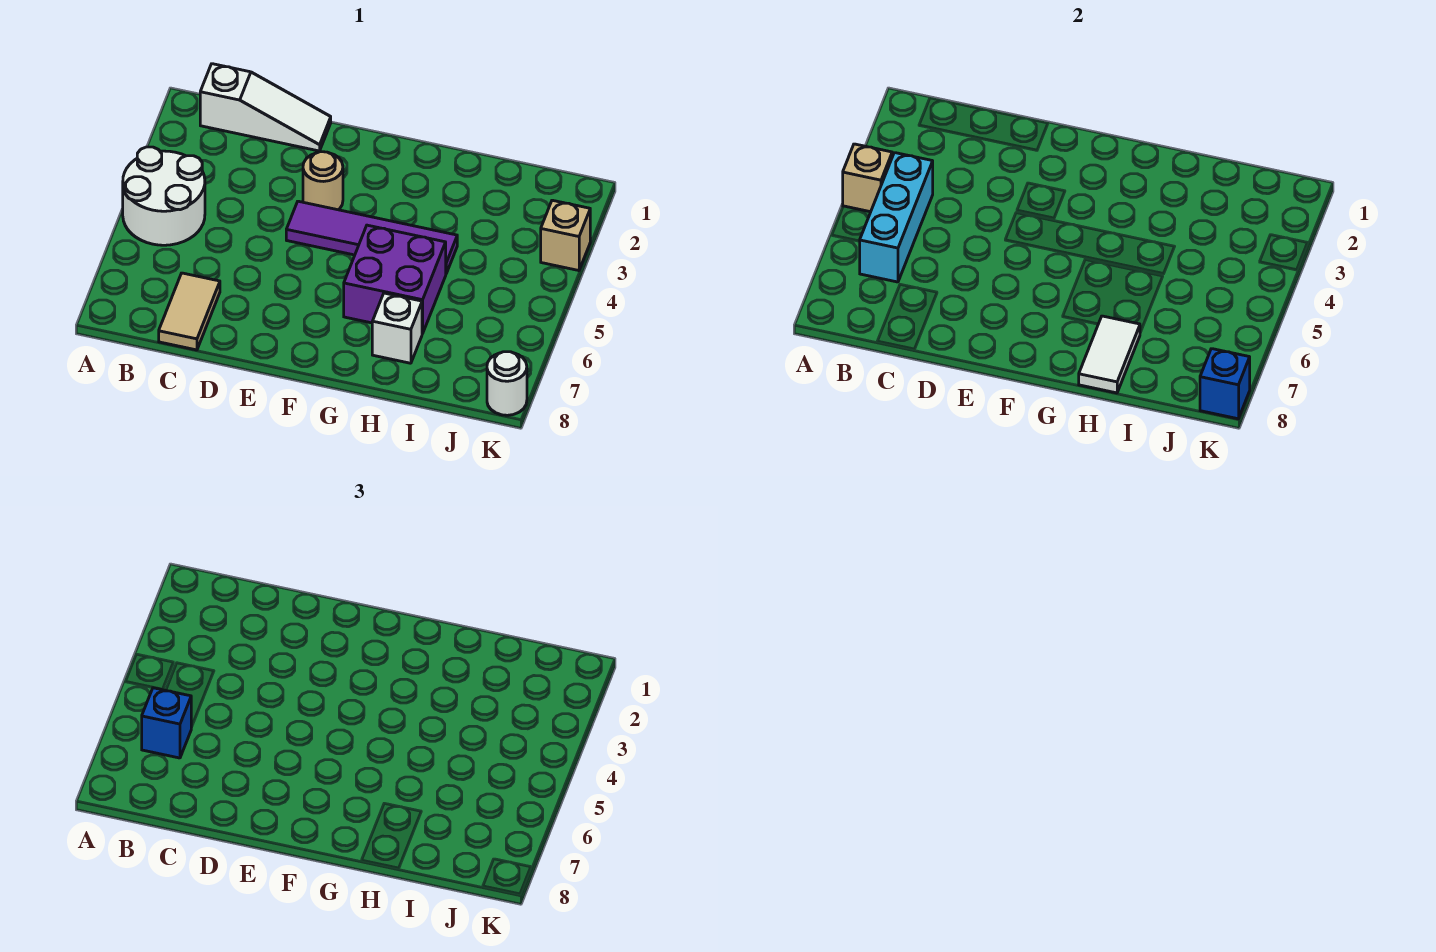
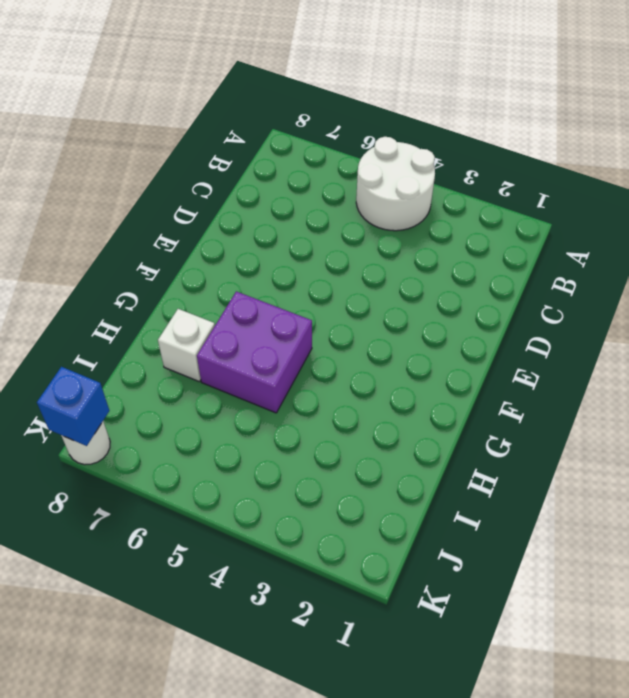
none -> white 1x3 slope [200,64,331,151]
none -> tan 1x2 tile [159,273,220,350]
none -> tan 1x1 round brick [303,152,343,210]

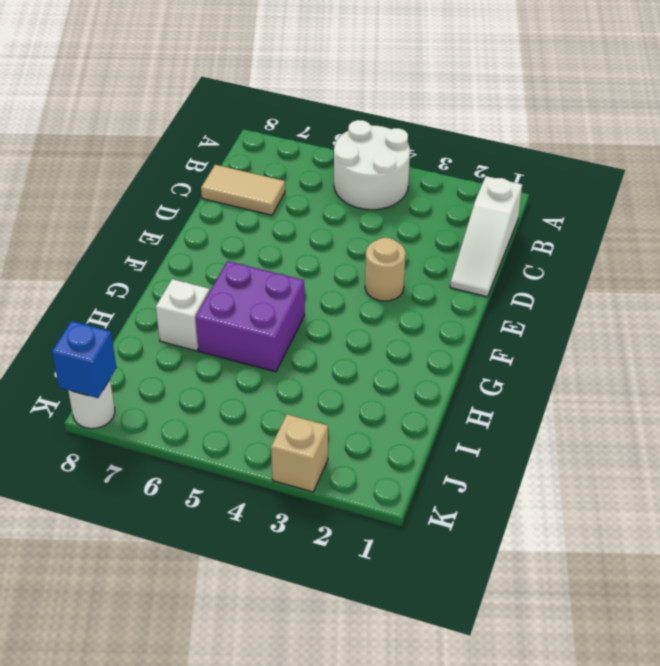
none -> purple 1x4 tile [286,201,457,273]
none -> tan 1x1 brick [843,144,892,212]
none -> cyan 1x3 brick [860,153,933,282]

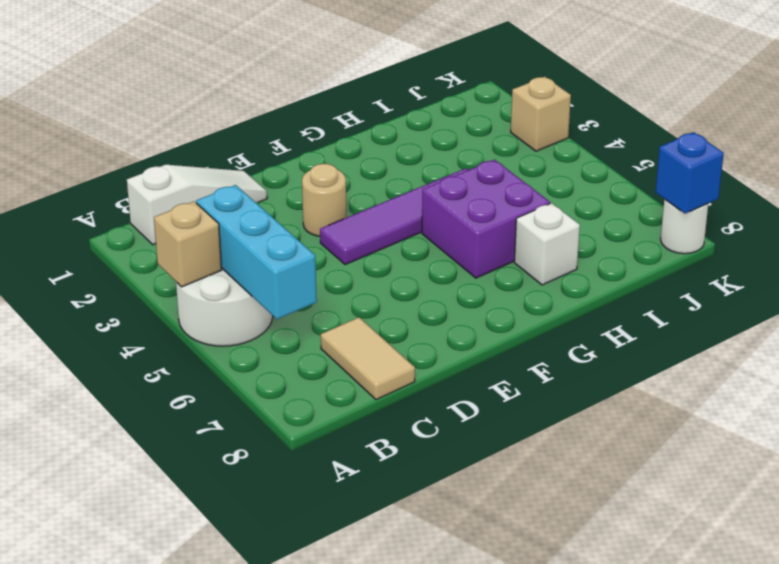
none -> white 1x2 tile [1079,316,1140,393]
none -> blue 1x1 brick [142,688,191,758]

